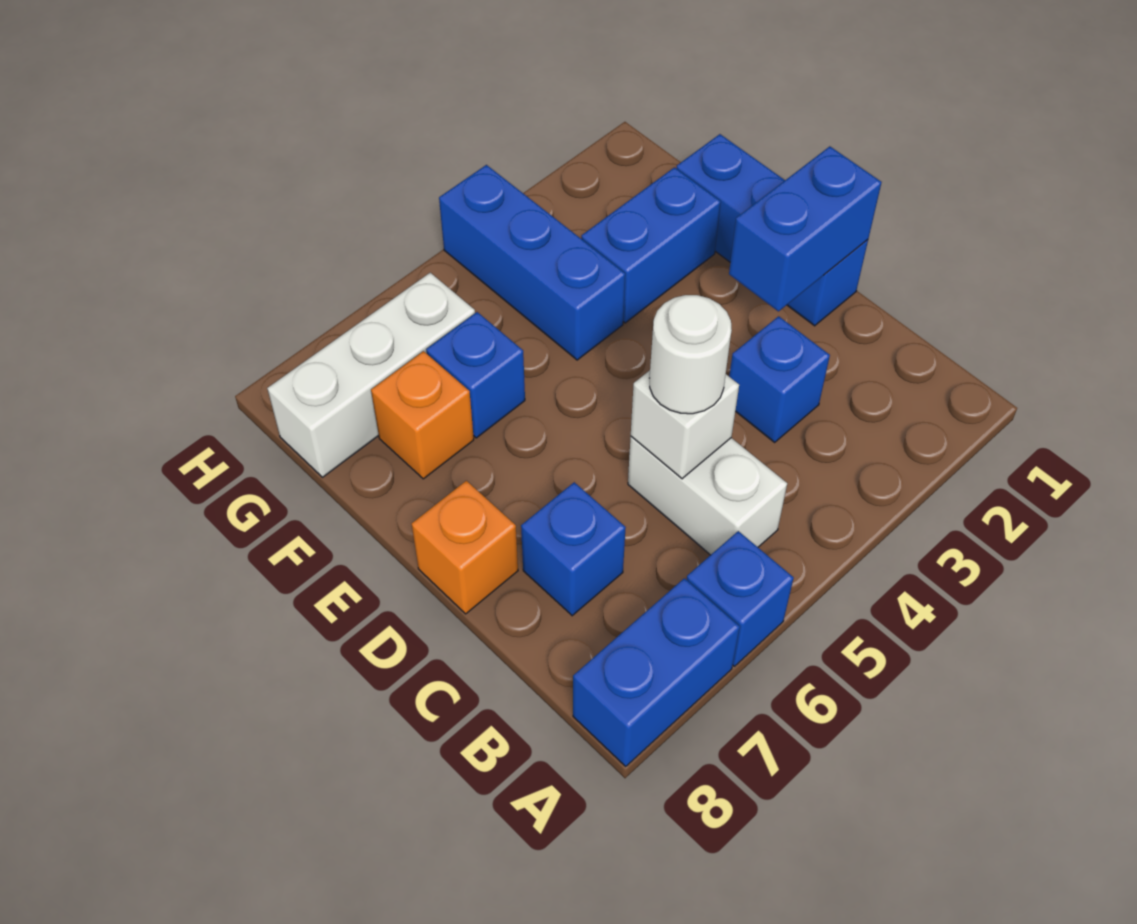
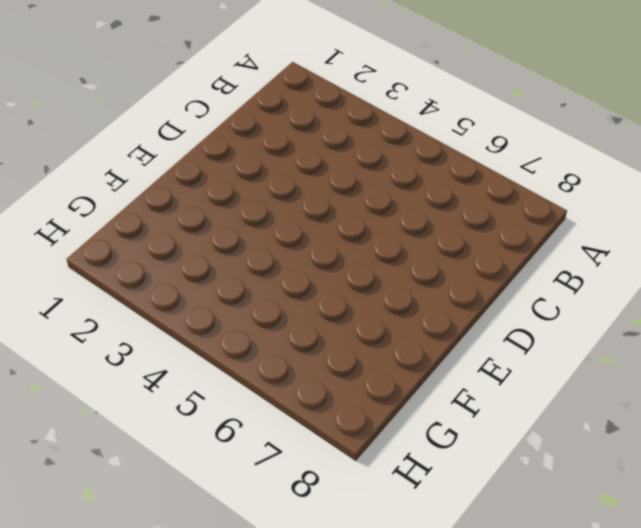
none -> blue 1x1 brick [687,531,794,666]
none -> blue 1x2 brick [573,578,740,766]
none -> white 1x2 brick [628,437,787,555]

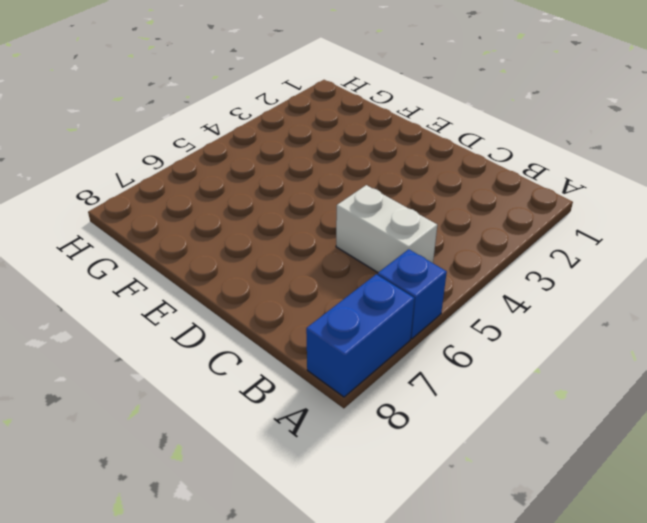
none -> blue 1x1 brick [729,316,830,442]
none -> blue 1x1 brick [521,482,626,616]
none -> blue 1x3 brick [676,134,868,326]

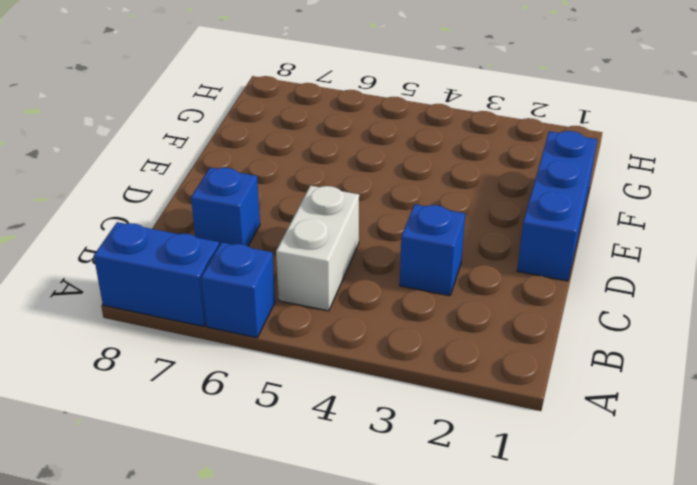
none -> orange 1x1 brick [412,481,518,614]
none -> blue 1x2 brick [581,167,721,323]
none -> blue 1x3 brick [439,165,625,360]

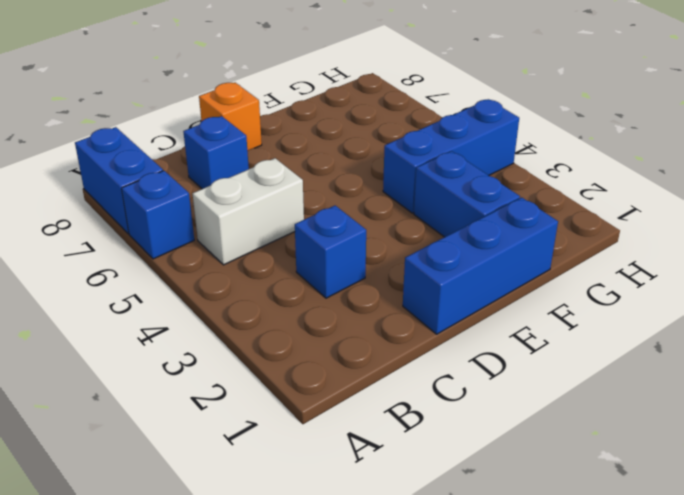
none -> blue 1x1 brick [426,312,525,438]
none -> orange 1x1 brick [371,351,474,479]
none -> white 1x3 brick [267,273,475,477]

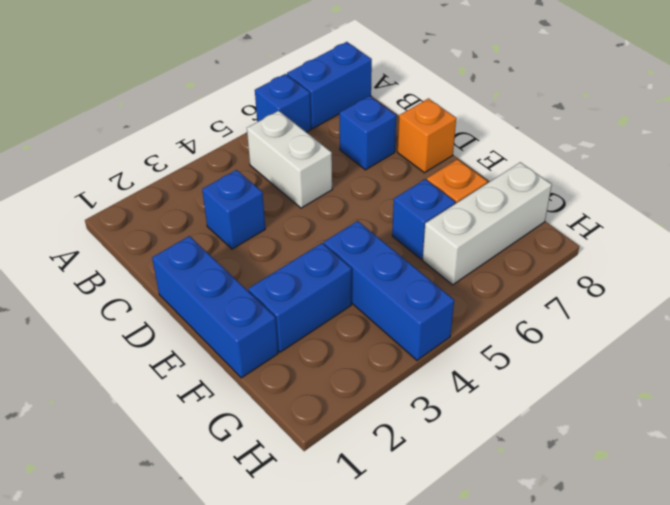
none -> white 1x1 brick [631,370,739,479]
none -> blue 1x2 brick [729,146,882,312]
none -> white 1x1 round brick [650,295,732,414]

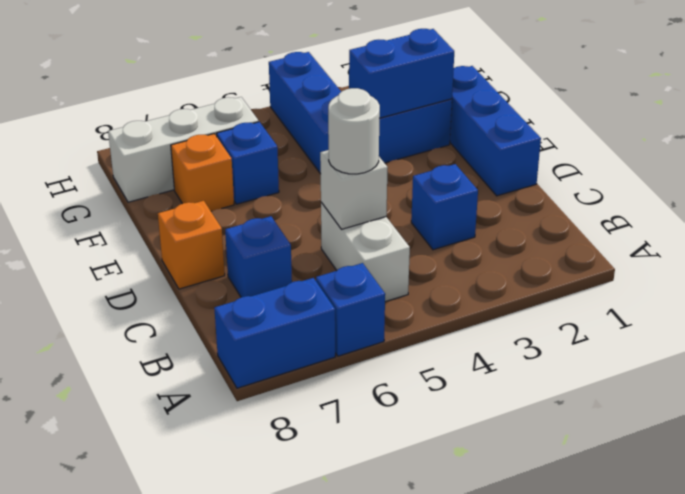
blue 1x2 brick [349,29,454,118] -> blue 1x2 brick moved to [729,146,882,312]

